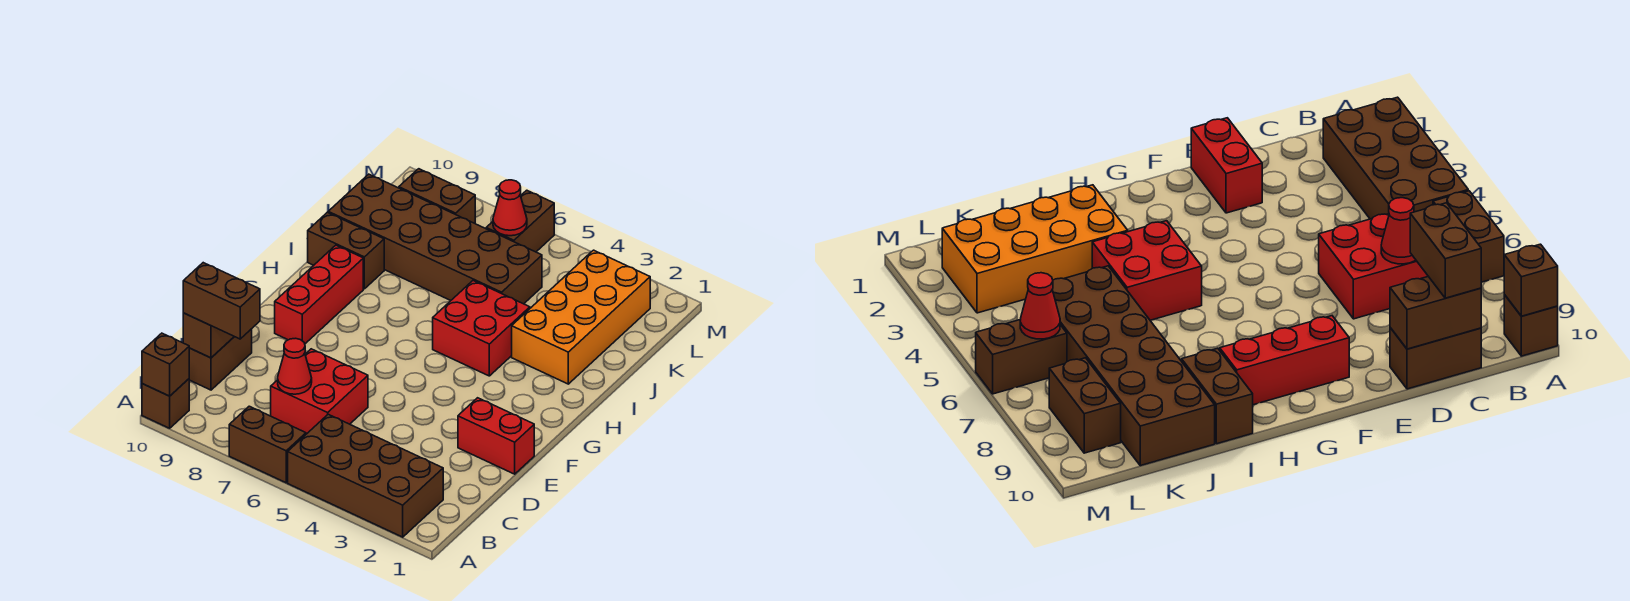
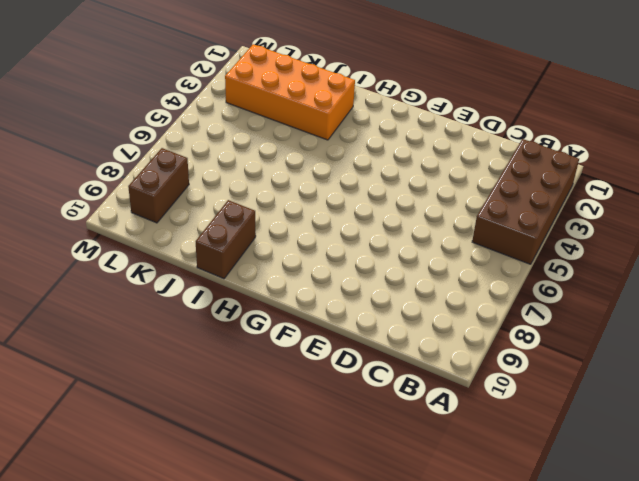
none -> brown 1x2 brick [229,406,306,483]
none -> brown 1x1 brick [142,379,189,428]
none -> red 2x2 brick [271,349,368,434]

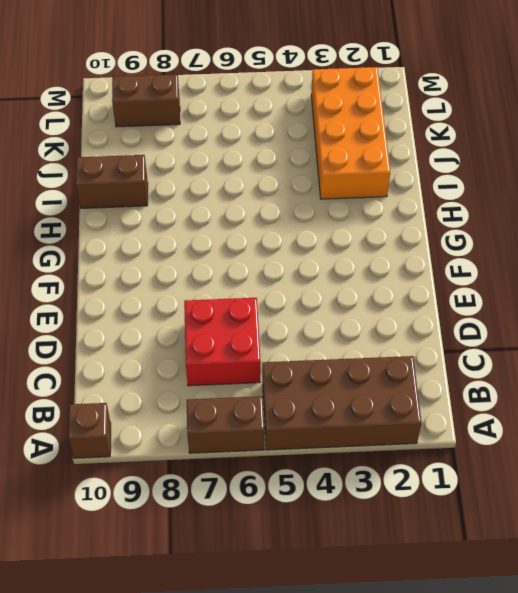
none -> brown 1x2 brick [189,329,252,390]
none -> red 1x2 brick [458,398,534,474]
none -> red 1x3 brick [275,245,363,344]

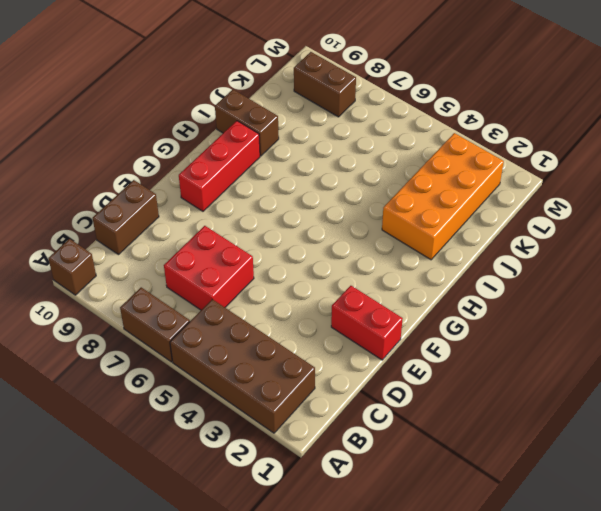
none -> red 2x2 brick [433,281,530,376]
none -> brown 2x6 brick [328,174,542,304]
none -> brown 1x2 brick [486,190,554,252]

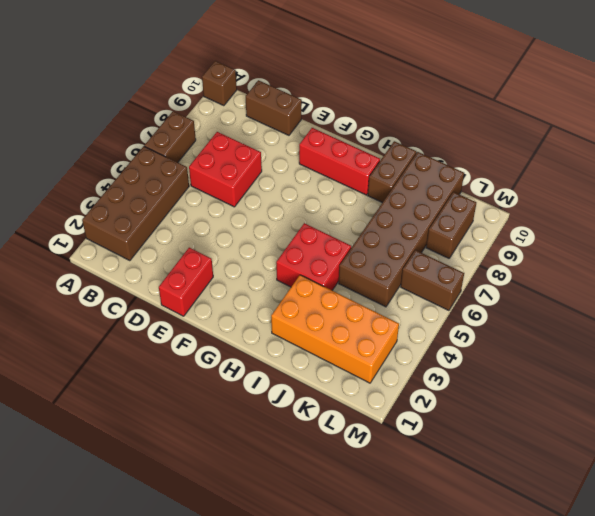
none -> brown 1x1 brick [142,333,189,396]
none -> red 1x1 cone [278,338,312,394]
none -> brown 1x2 brick [183,313,234,358]

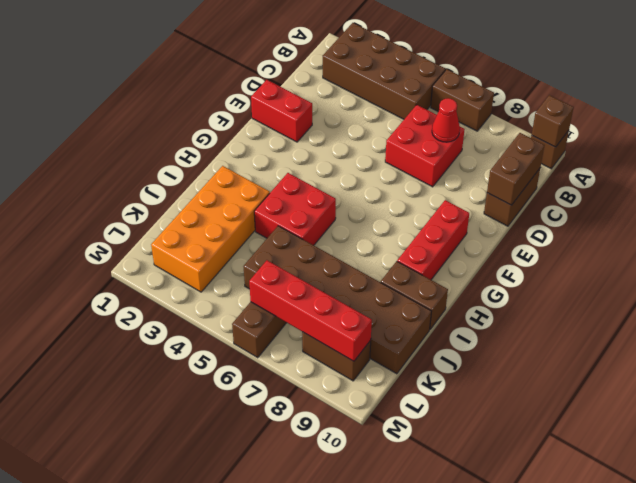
red 1x4 brick [249,260,372,361] -> red 1x1 cone [493,180,527,236]
none -> brown 1x2 brick [183,263,260,339]

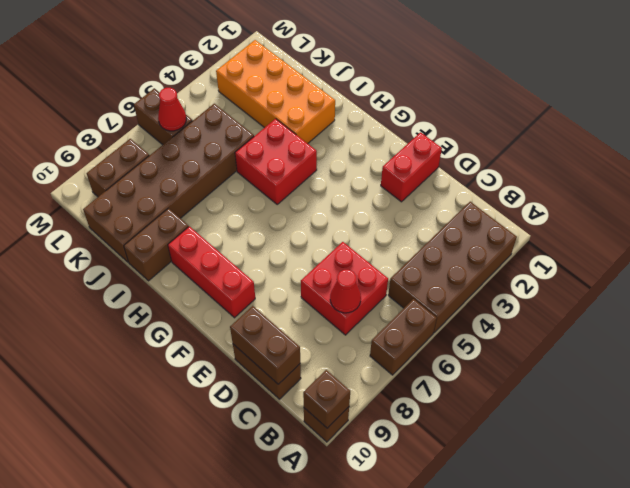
none -> brown 1x2 brick [183,263,260,339]

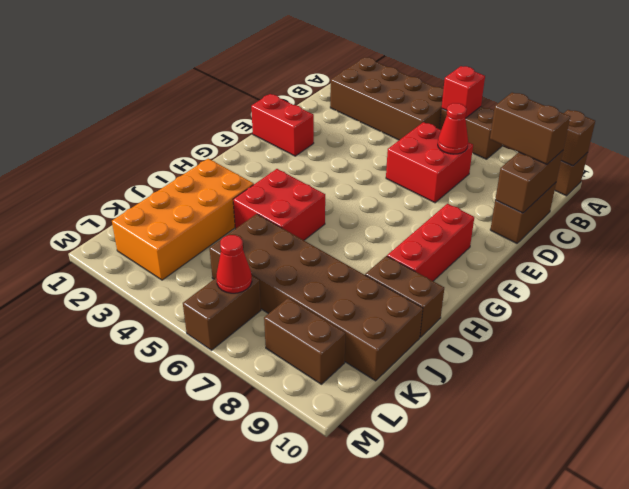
red 1x1 brick [442,66,485,118] -> none

